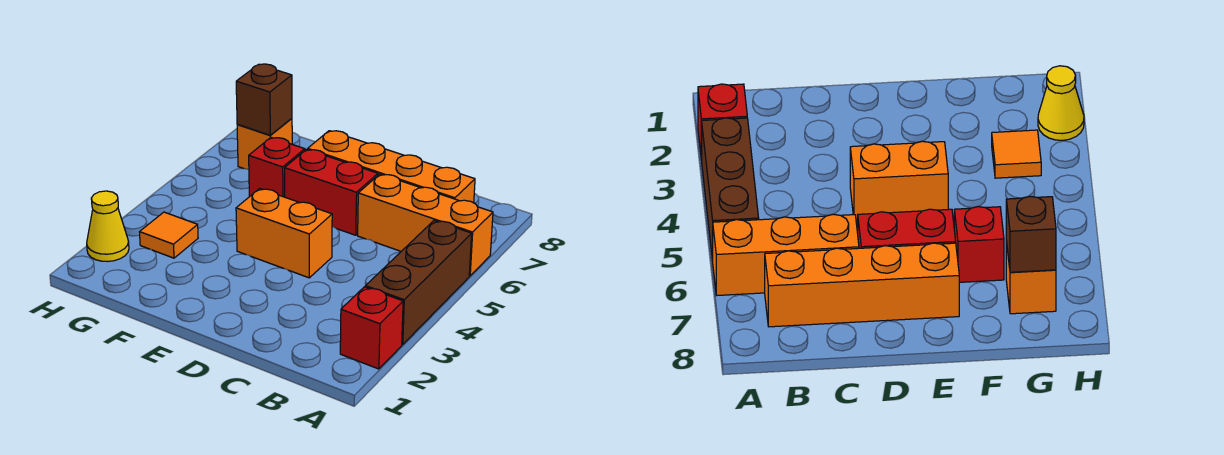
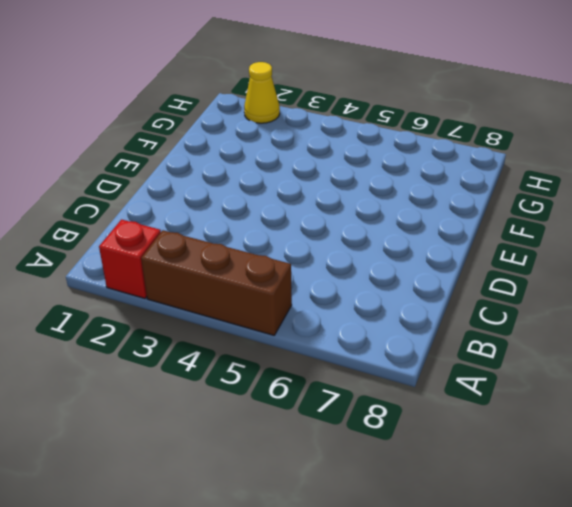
none -> orange 1x3 brick [358,174,493,276]
none -> orange 1x4 brick [308,131,475,203]

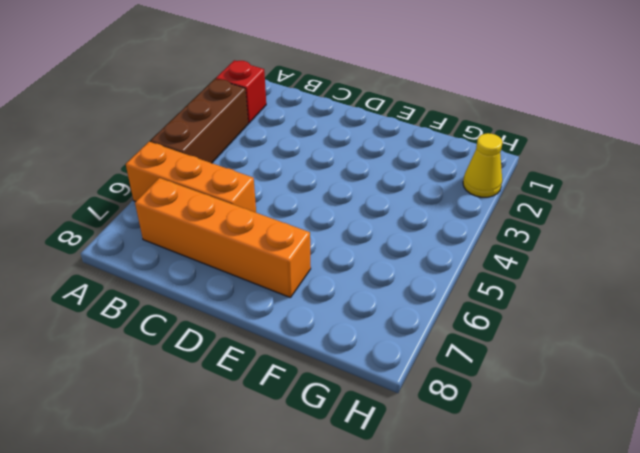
none -> orange 1x2 brick [236,189,332,278]
none -> red 1x2 brick [285,149,378,235]

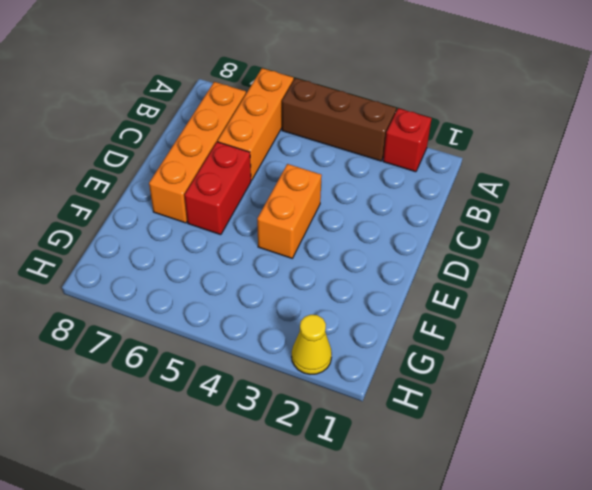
none -> red 1x1 brick [249,137,305,197]
none -> orange 1x1 tile [140,212,198,258]

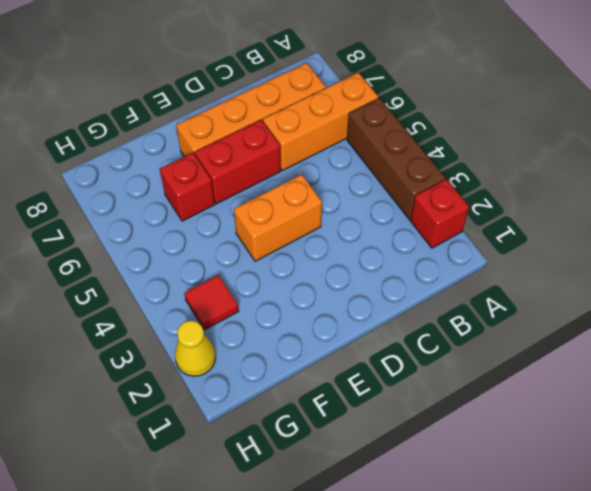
red 1x1 tile [184,275,239,330] -> orange 1x1 tile [140,212,198,258]
none -> orange 1x1 brick [237,118,292,169]
none -> brown 1x1 brick [236,64,292,135]

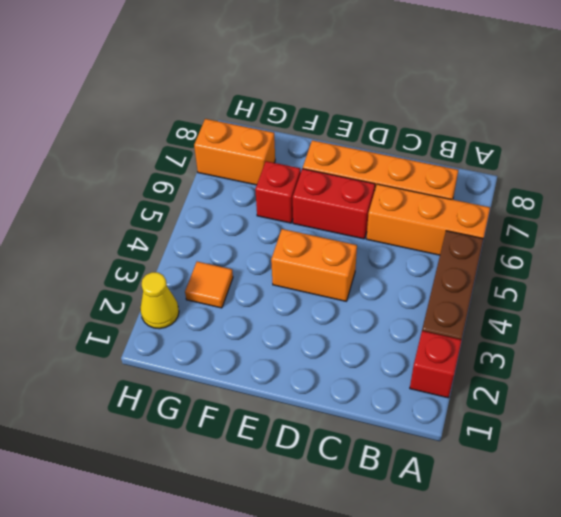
orange 1x2 brick [194,119,275,185] -> orange 1x1 brick [237,118,292,169]
none -> brown 1x1 brick [236,64,292,135]

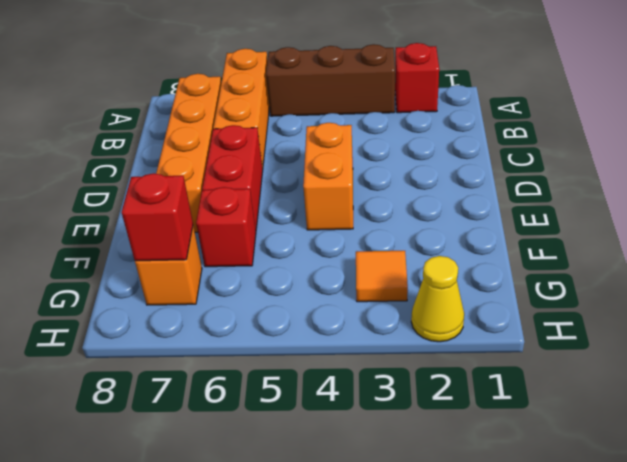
red 1x1 brick [122,173,193,261] -> brown 1x1 brick [236,64,292,135]

